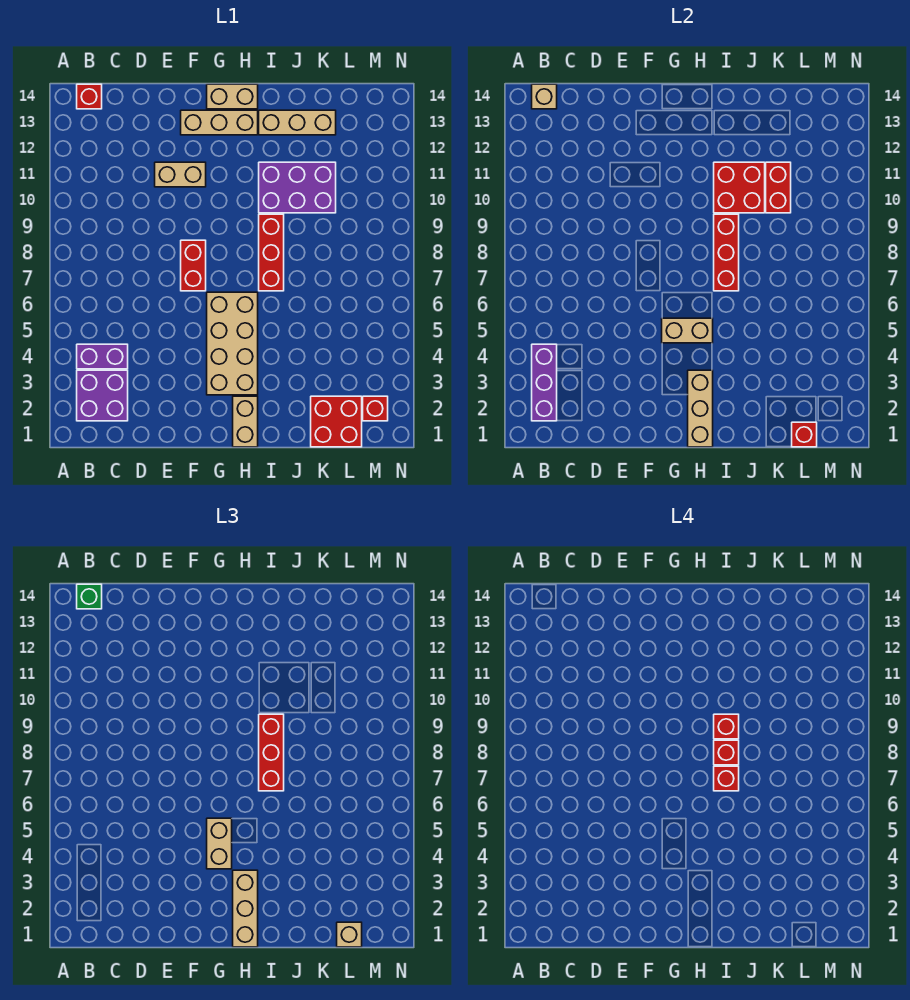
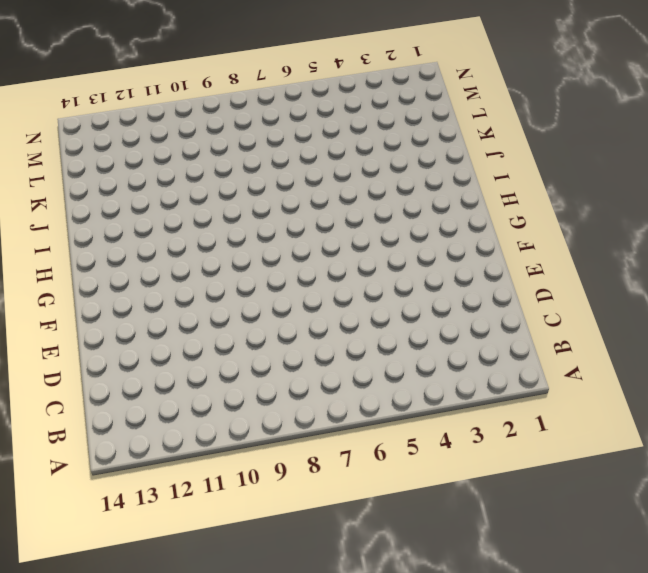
none -> purple 2x2 brick [77,370,128,421]
none -> purple 1x2 brick [77,344,128,369]
none -> red 1x1 brick [77,84,102,109]
none -> tan 1x2 brick [155,162,206,187]

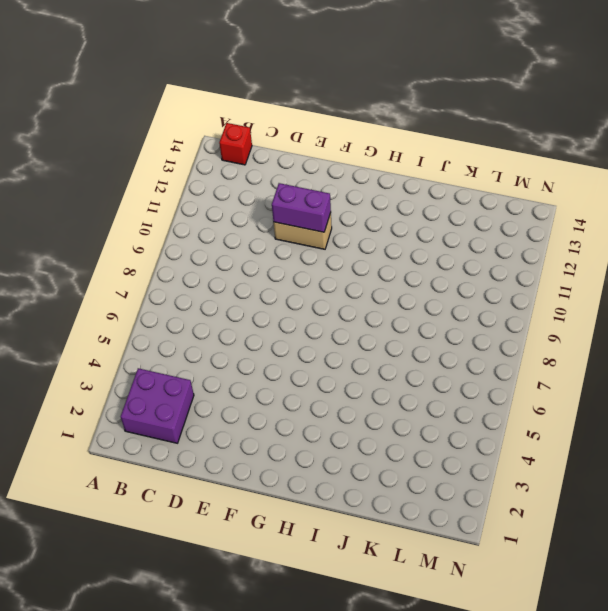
purple 1x2 brick [272,183,331,232] -> purple 1x2 brick moved to [77,344,128,369]
none -> red 1x2 brick [181,240,206,291]
none -> tan 1x3 brick [181,110,258,135]
none -> tan 2x4 brick [207,292,258,395]
none -> tan 1x2 brick [207,84,258,109]

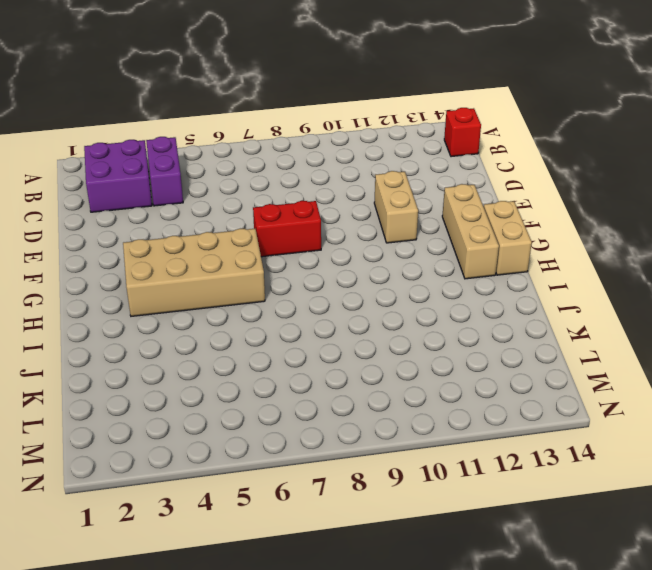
none -> tan 1x2 brick [233,396,258,447]
none -> red 1x3 brick [259,214,284,291]
none -> purple 2x3 brick [259,162,336,213]
none -> tan 1x3 brick [259,110,336,135]

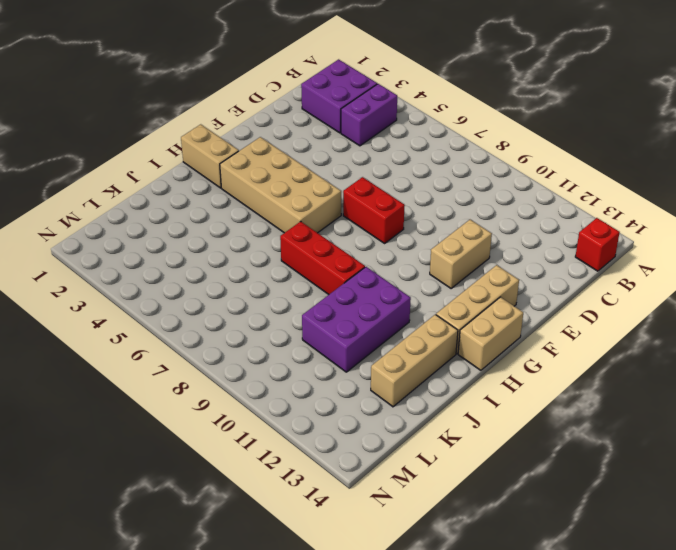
none -> red 2x2 brick [311,396,362,447]
none -> red 1x1 brick [363,396,388,421]
none -> purple 1x3 brick [532,344,557,421]
none -> tan 1x1 brick [532,84,557,109]

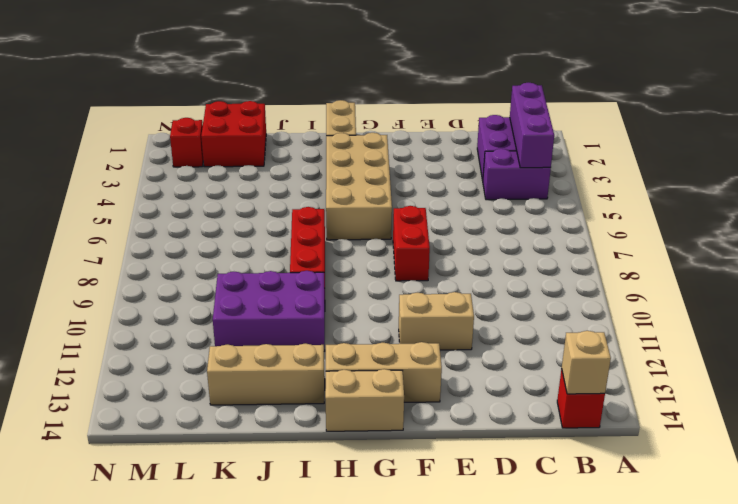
none -> tan 1x2 brick [662,318,713,343]
none -> tan 1x3 brick [688,370,713,447]
none -> red 1x3 brick [714,214,739,291]
none -> red 2x2 brick [714,162,765,213]

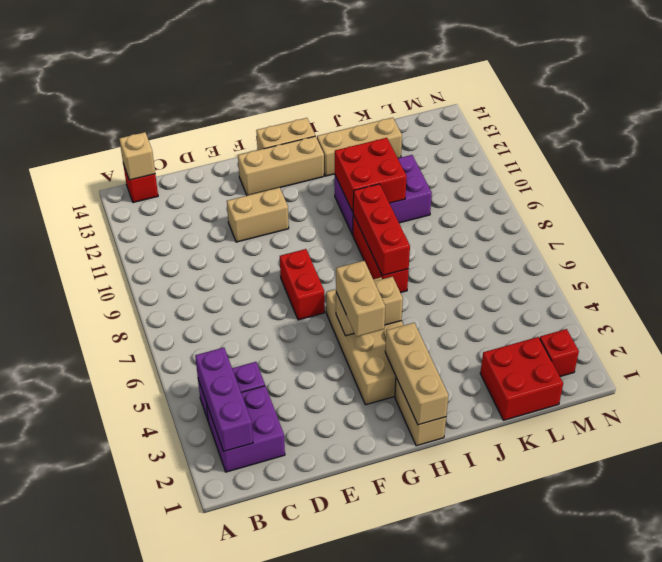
none -> red 1x2 brick [766,162,791,213]
none -> red 1x1 brick [792,422,817,447]
none -> green 1x1 brick [77,584,102,609]
none -> tan 1x3 brick [233,870,258,947]

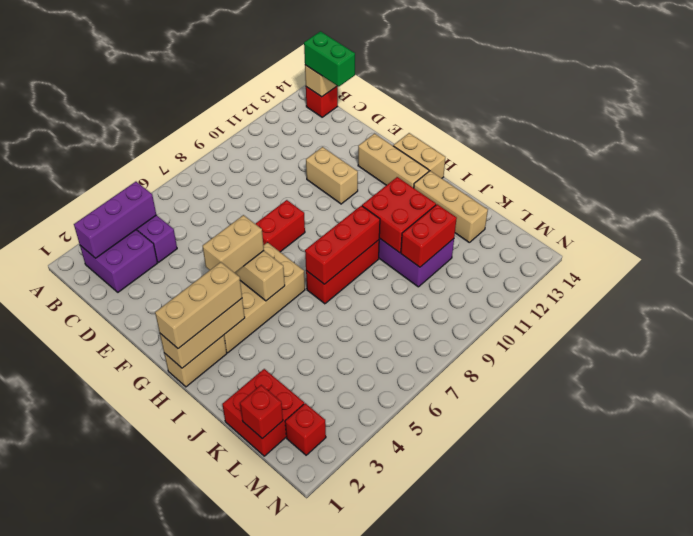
green 1x2 brick [304,31,355,87] -> green 1x1 brick [77,584,102,609]
none -> red 1x3 brick [259,714,284,791]
none -> tan 1x1 brick [337,922,362,947]
none -> red 1x1 brick [714,766,739,791]
none -> red 1x1 brick [714,740,739,765]

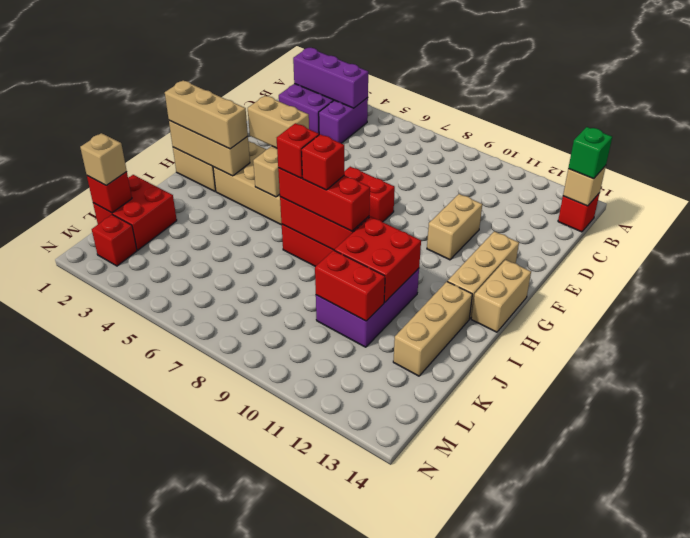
none -> red 1x1 brick [714,714,739,739]

